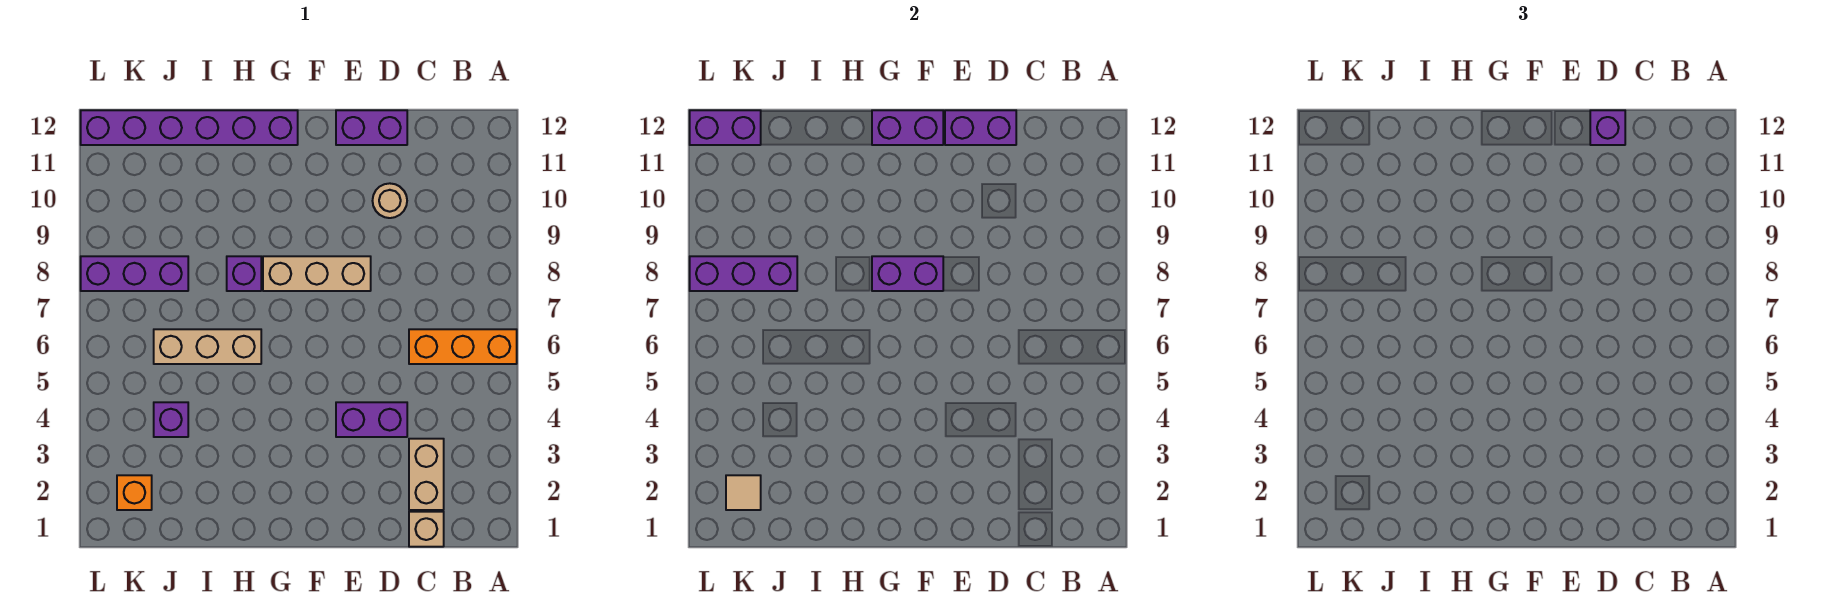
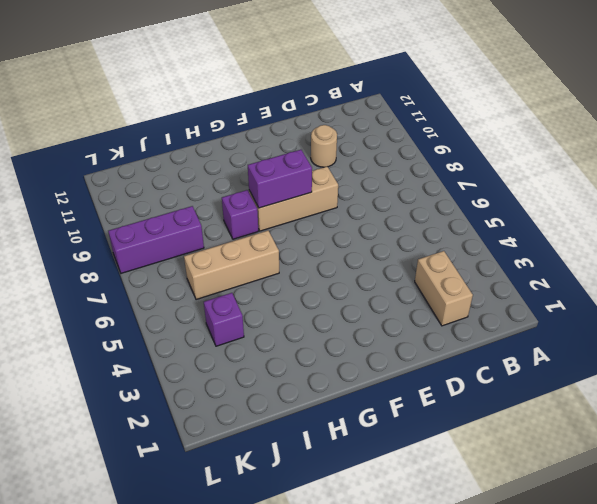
none -> orange 1x3 brick [409,329,517,364]
none -> tan 1x1 brick [409,512,444,547]
none -> purple 1x2 brick [336,402,407,437]

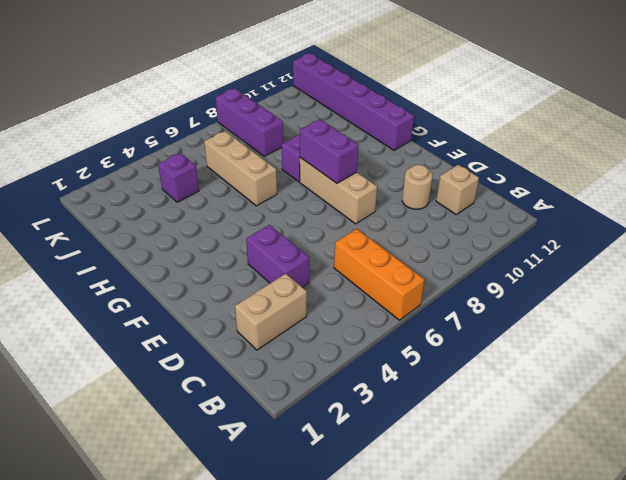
tan 1x1 brick [436,165,479,215] -> tan 1x1 brick moved to [409,512,444,547]
none -> purple 1x2 brick [336,110,407,145]
none -> orange 1x1 brick [117,475,152,510]
none -> purple 1x2 brick [945,110,1016,145]

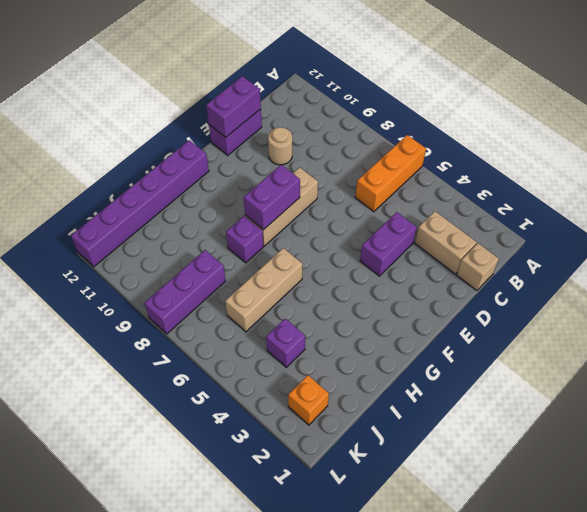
none -> purple 1x2 brick [872,110,943,145]
none -> purple 1x3 brick [690,256,797,291]
none -> tan 1x1 tile [726,475,761,510]

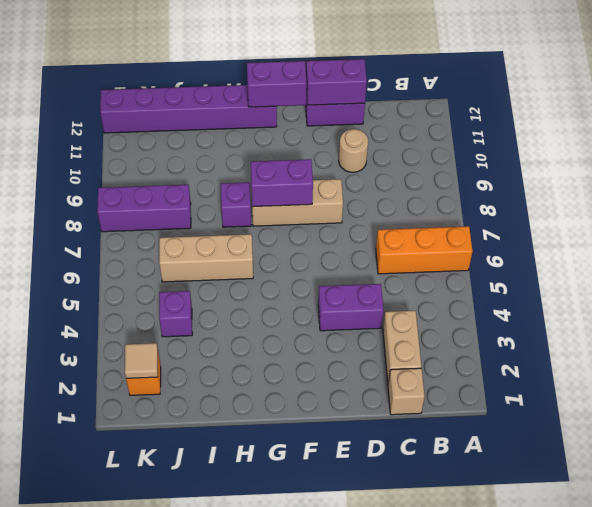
none -> purple 1x3 brick [690,256,797,291]
none -> purple 1x2 brick [690,110,761,145]
none -> purple 1x1 brick [1590,110,1625,145]

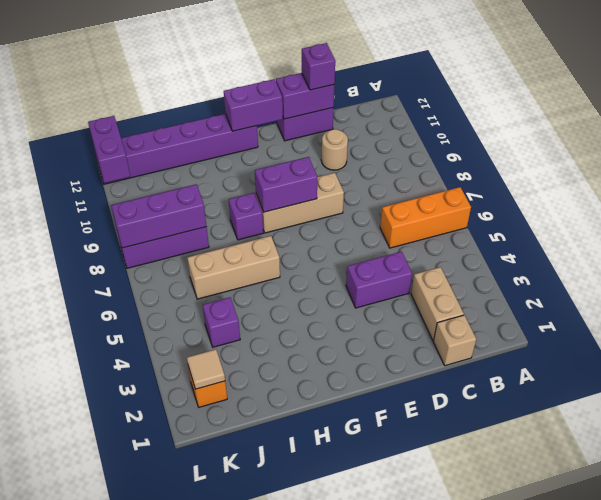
purple 1x2 brick [88,116,130,183] -> purple 1x2 brick turned to [690,110,761,145]

